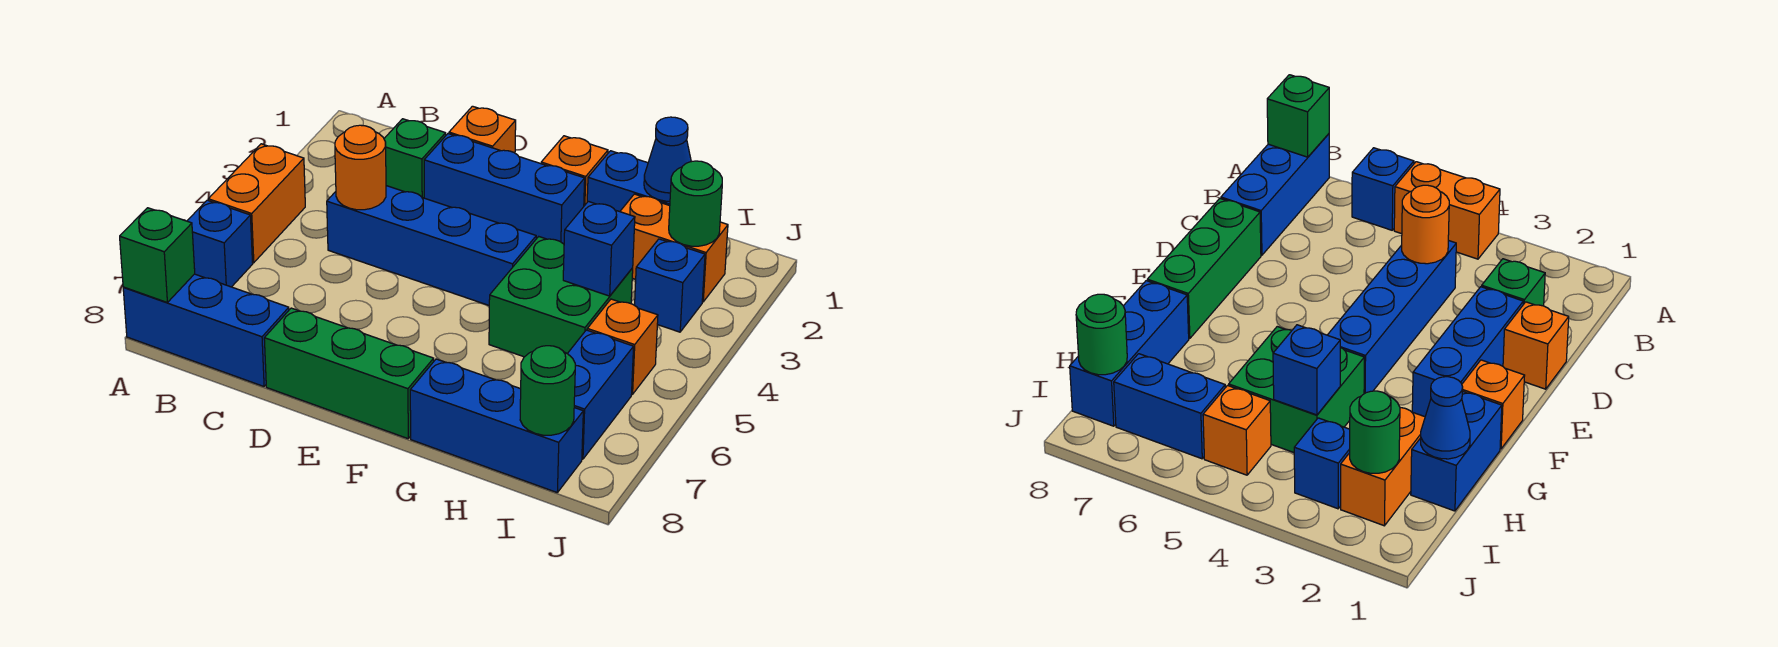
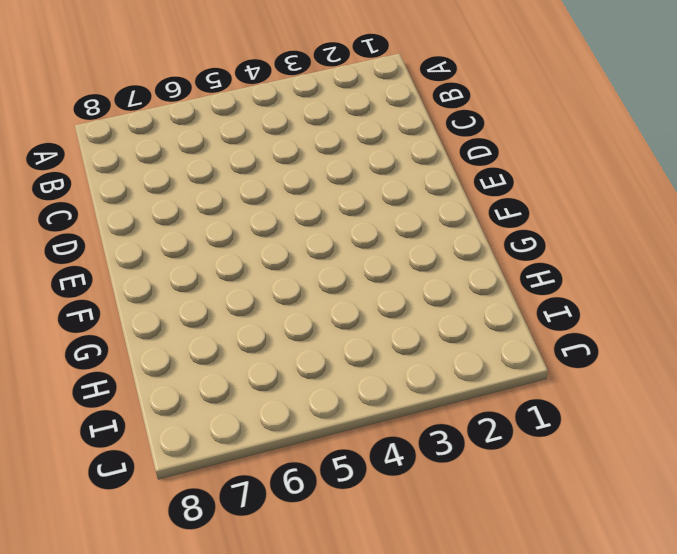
none -> orange 1x2 brick [208,144,305,263]
none -> blue 1x1 brick [187,200,253,287]
none -> blue 1x3 brick [123,274,289,386]

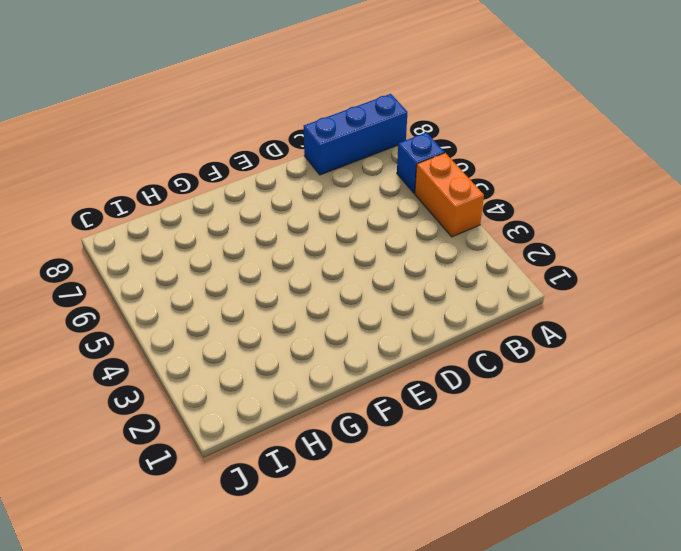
none -> green 1x1 brick [384,119,446,198]
none -> blue 1x4 brick [327,186,536,305]
none -> orange 1x1 brick [449,106,516,153]

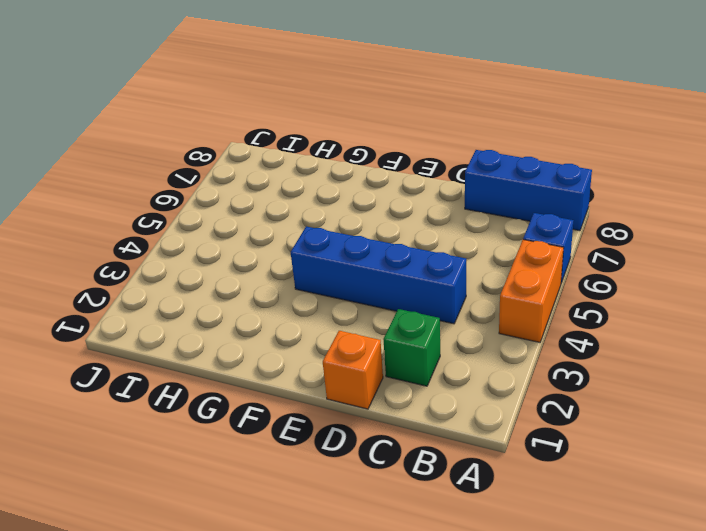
none -> blue 1x3 brick [424,134,585,244]
none -> green 1x3 brick [264,308,434,439]
none -> orange 1x1 brick [541,136,608,206]

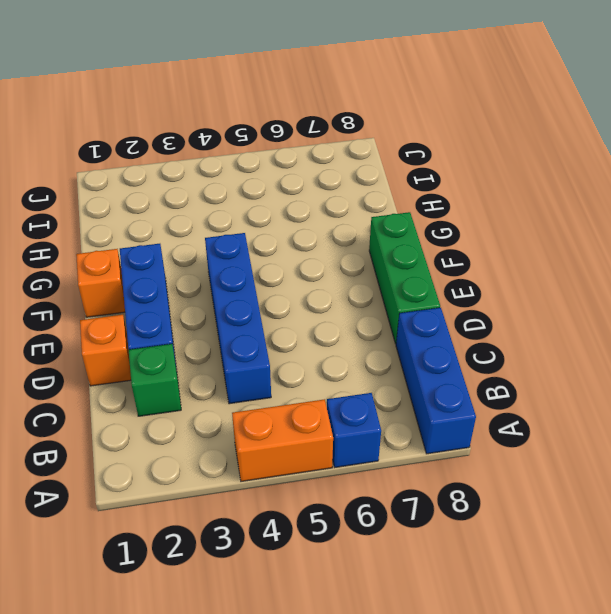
none -> blue 1x2 brick [587,151,670,212]
none -> green 2x2 brick [489,237,633,357]
none -> blue 1x3 brick [410,359,583,492]

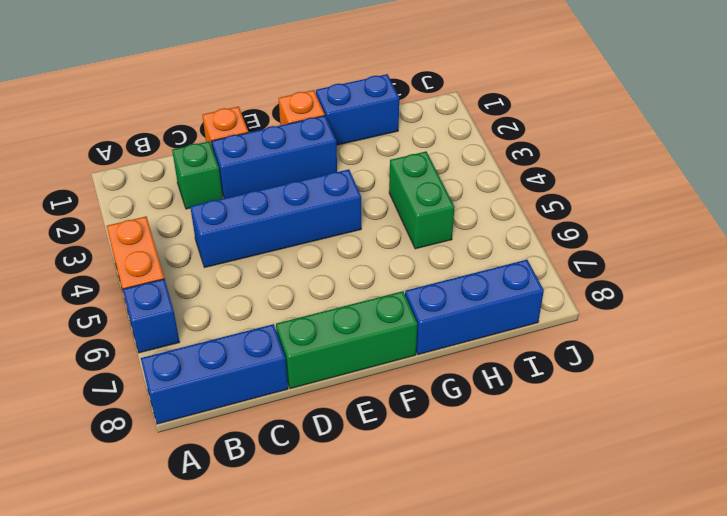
green 1x2 brick [389,152,455,249] -> green 2x2 brick [489,237,633,357]
none -> orange 1x2 brick [620,194,728,302]
none -> blue 1x1 brick [635,239,705,332]
none -> orange 1x1 brick [587,299,658,394]

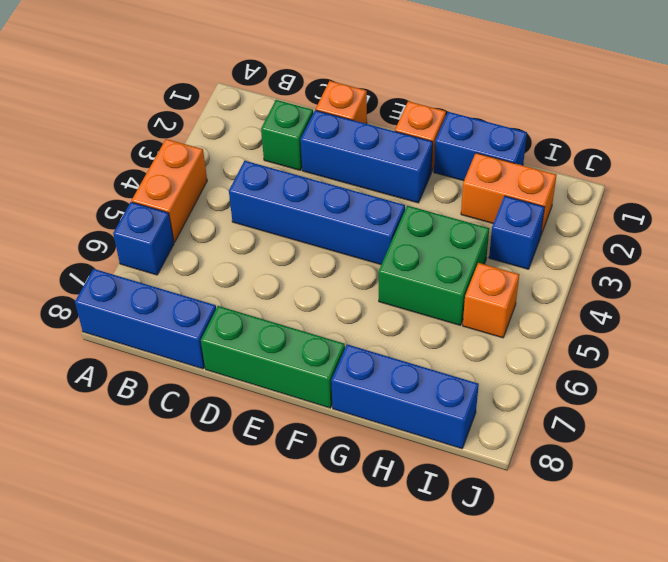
none -> blue 1x2 brick [567,330,634,459]
none -> green 1x1 brick [120,208,195,302]
none -> orange 1x1 round brick [335,125,386,210]

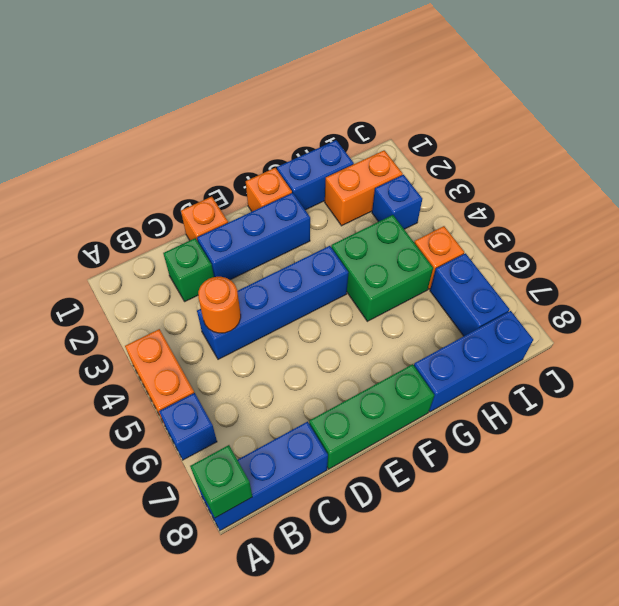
none -> blue 1x1 cone [644,117,691,201]
none -> blue 1x1 brick [563,201,635,296]
none -> green 1x1 round brick [669,161,722,246]

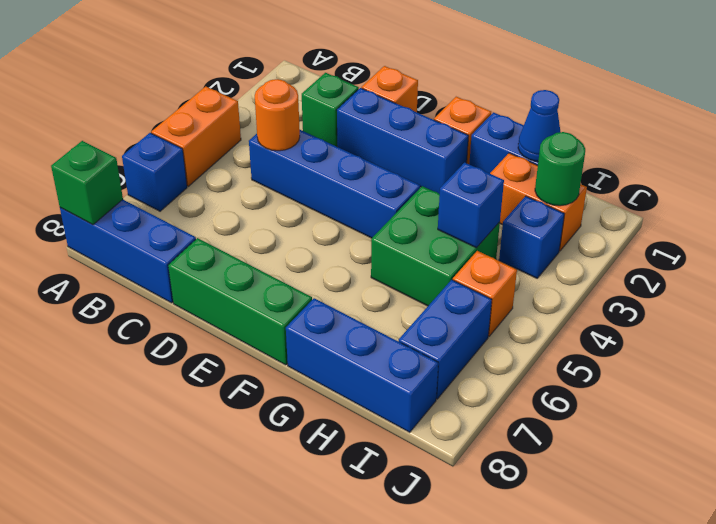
none -> green 1x1 round brick [520,346,575,435]

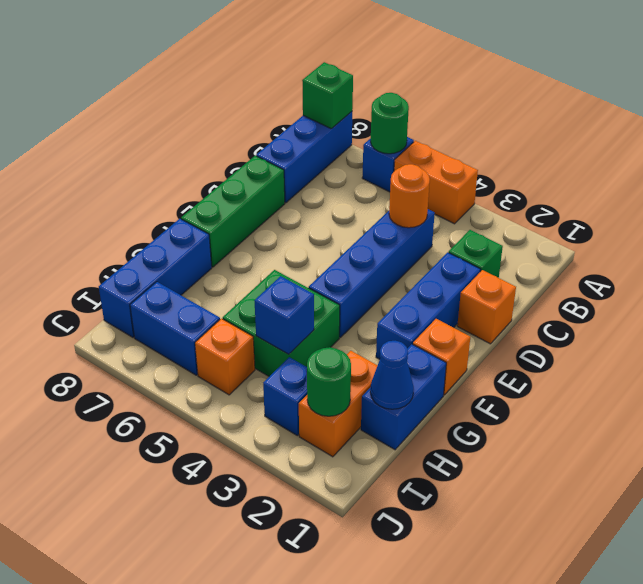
green 1x1 round brick [371,93,409,154] -> green 1x1 round brick moved to [520,346,575,435]

